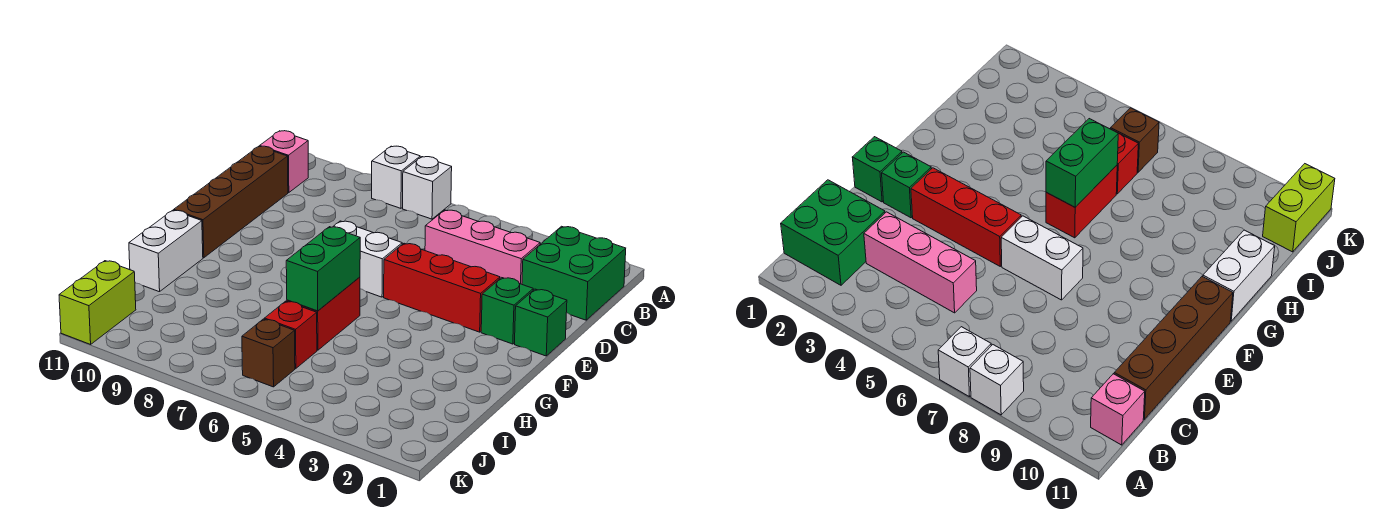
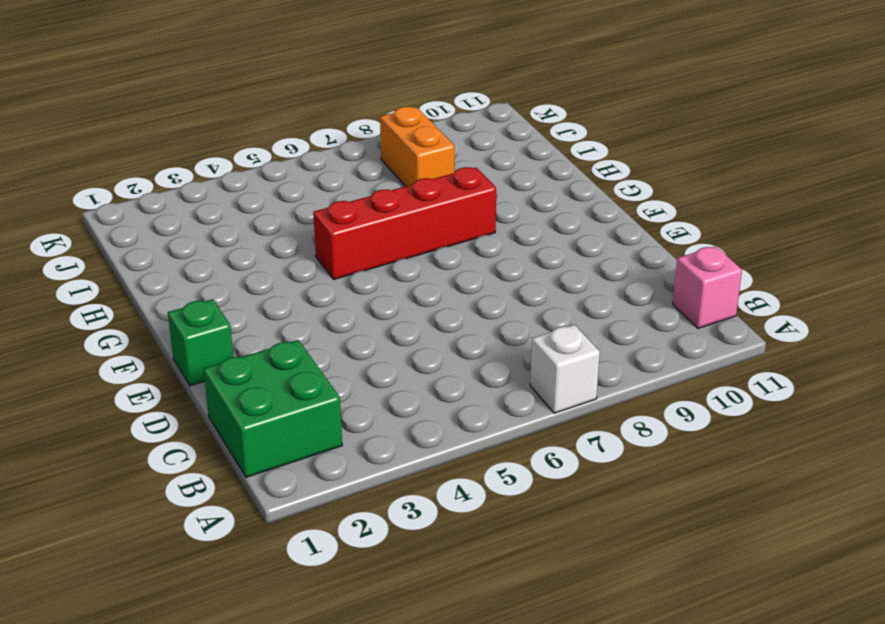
red 1x4 brick [313,167,496,279] -> red 1x2 brick [287,277,360,350]
orange 1x2 brick [380,107,455,186] -> none
none -> white 1x1 brick [372,146,420,208]
none -> pink 1x3 brick [425,210,540,284]
none -> brown 1x4 brick [174,146,288,258]

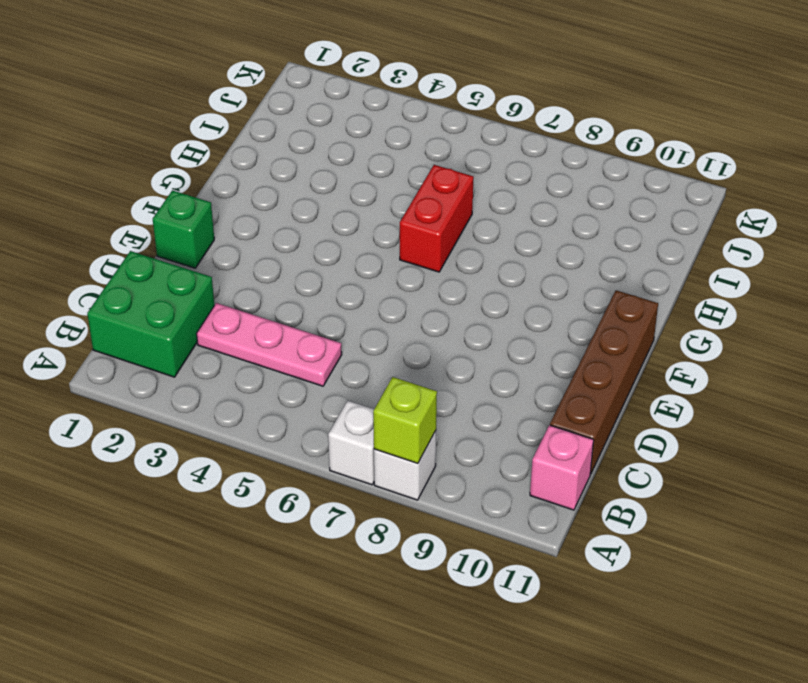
lime 1x1 brick [373,377,437,464] -> none
pink 1x3 plate [197,303,342,386] -> pink 1x3 brick [425,210,540,284]
none -> green 1x1 brick [481,278,533,344]
none -> red 1x3 brick [384,243,500,332]
none -> white 1x2 brick [333,221,402,297]

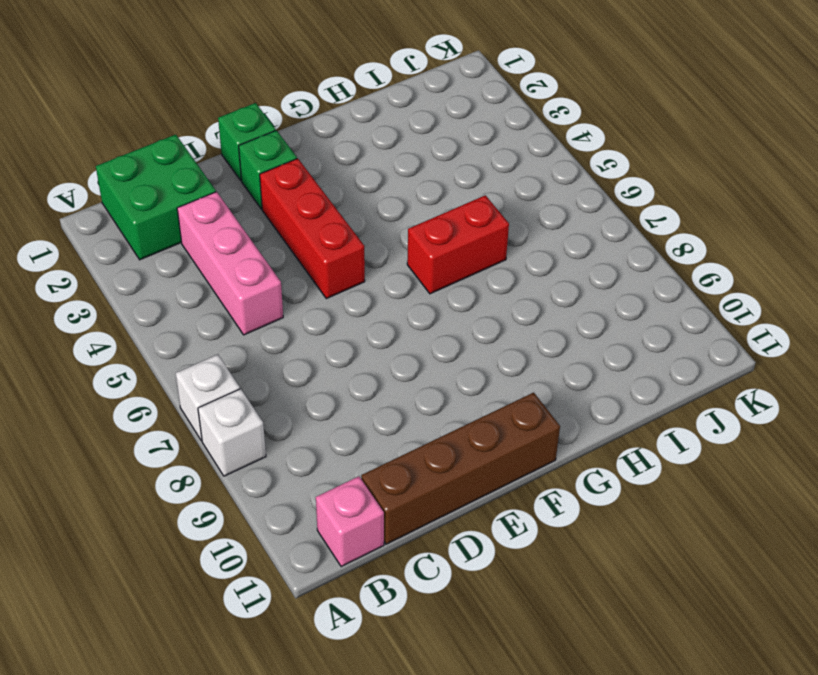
none -> white 1x2 brick [333,221,402,297]
none -> white 1x2 brick [129,210,203,292]
none -> red 1x1 brick [265,301,317,368]

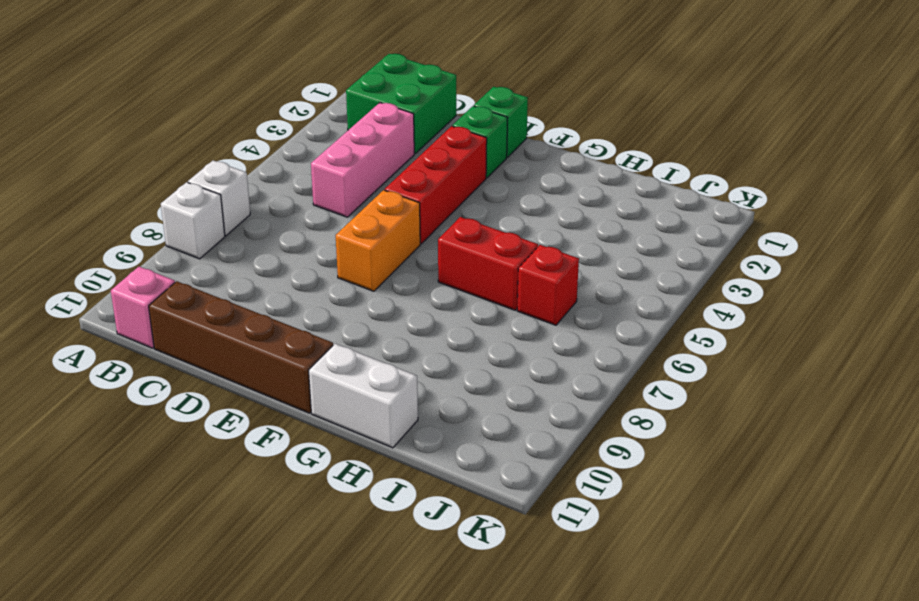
orange 1x2 brick [336,190,420,291] -> white 1x2 brick [333,221,402,297]
none -> brown 1x1 brick [242,319,295,387]
none -> lime 1x2 brick [59,261,136,344]
none -> green 1x2 brick [286,227,360,311]

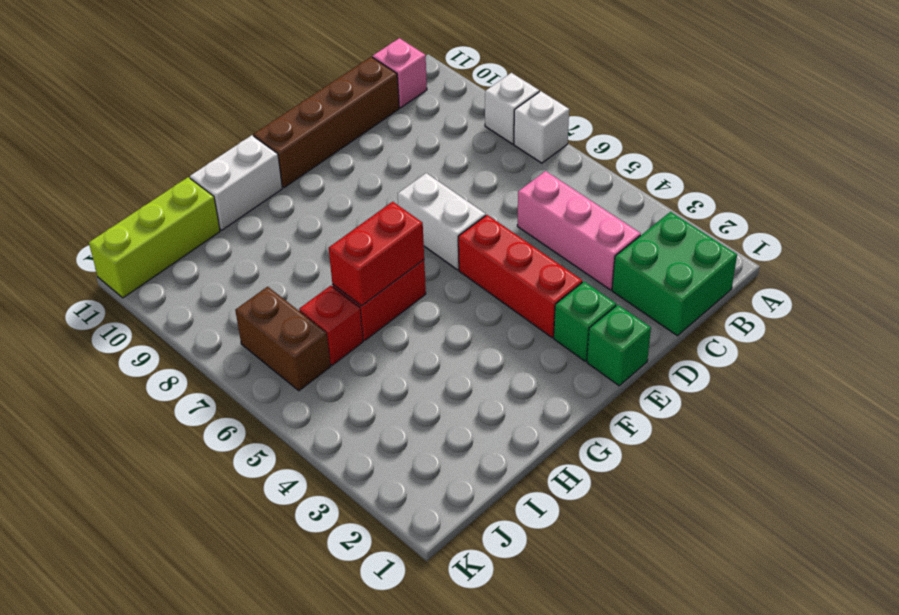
red 1x2 brick [329,202,424,306] -> green 1x2 brick [286,227,360,311]
lime 1x3 brick [89,177,220,298] -> lime 1x2 brick [59,261,136,344]
brown 1x2 brick [235,287,331,391] -> brown 1x1 brick [242,319,295,387]

